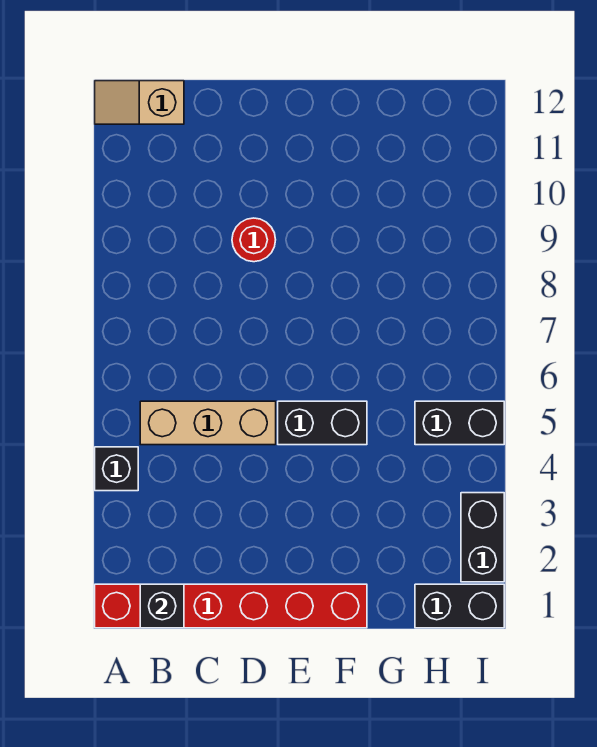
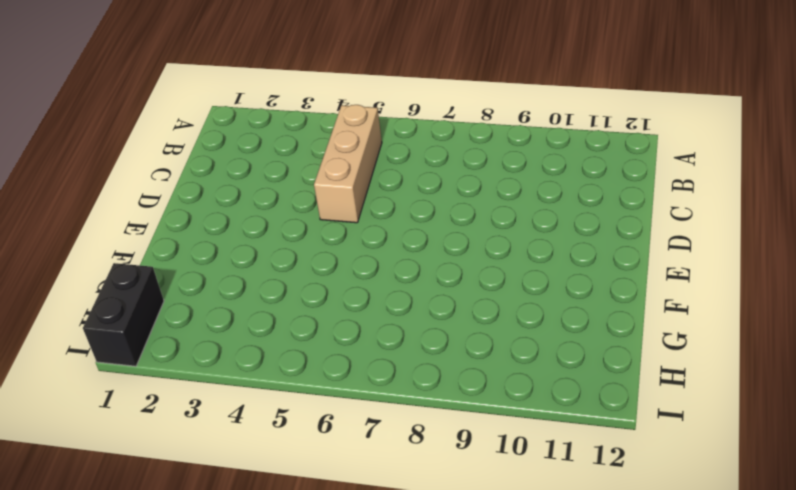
none -> red 1x6 brick [95,584,367,628]
none -> black 1x1 brick [95,447,138,491]

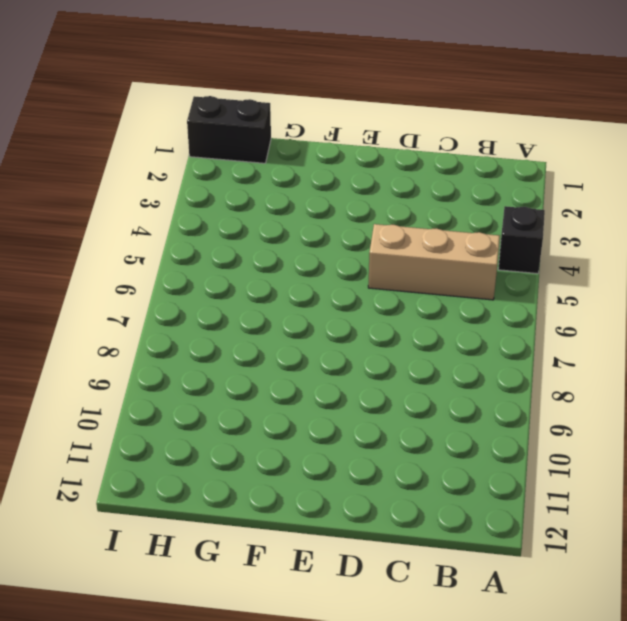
none -> red 1x6 brick [95,584,367,628]
none -> tan 1x2 slope [95,81,184,124]

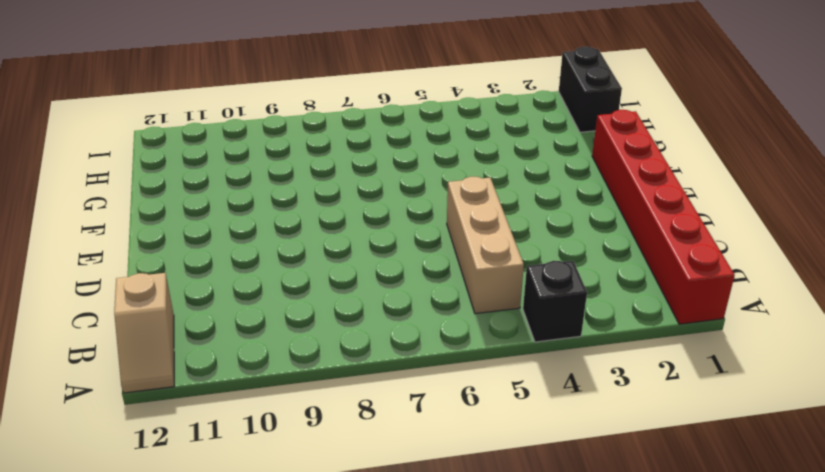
none -> red 1x1 round brick [232,218,276,262]
none -> black 1x2 brick [278,401,367,445]

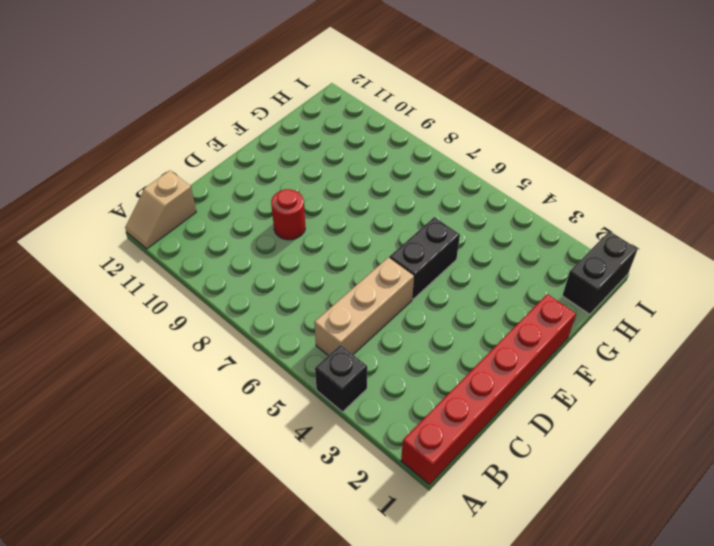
none -> black 1x2 brick [415,401,504,445]
none -> black 1x2 brick [461,493,504,582]

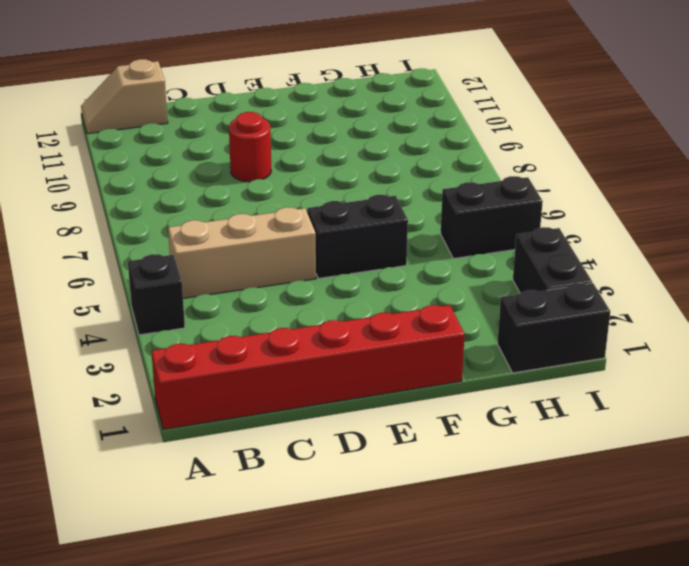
none -> black 1x1 brick [140,584,184,628]

